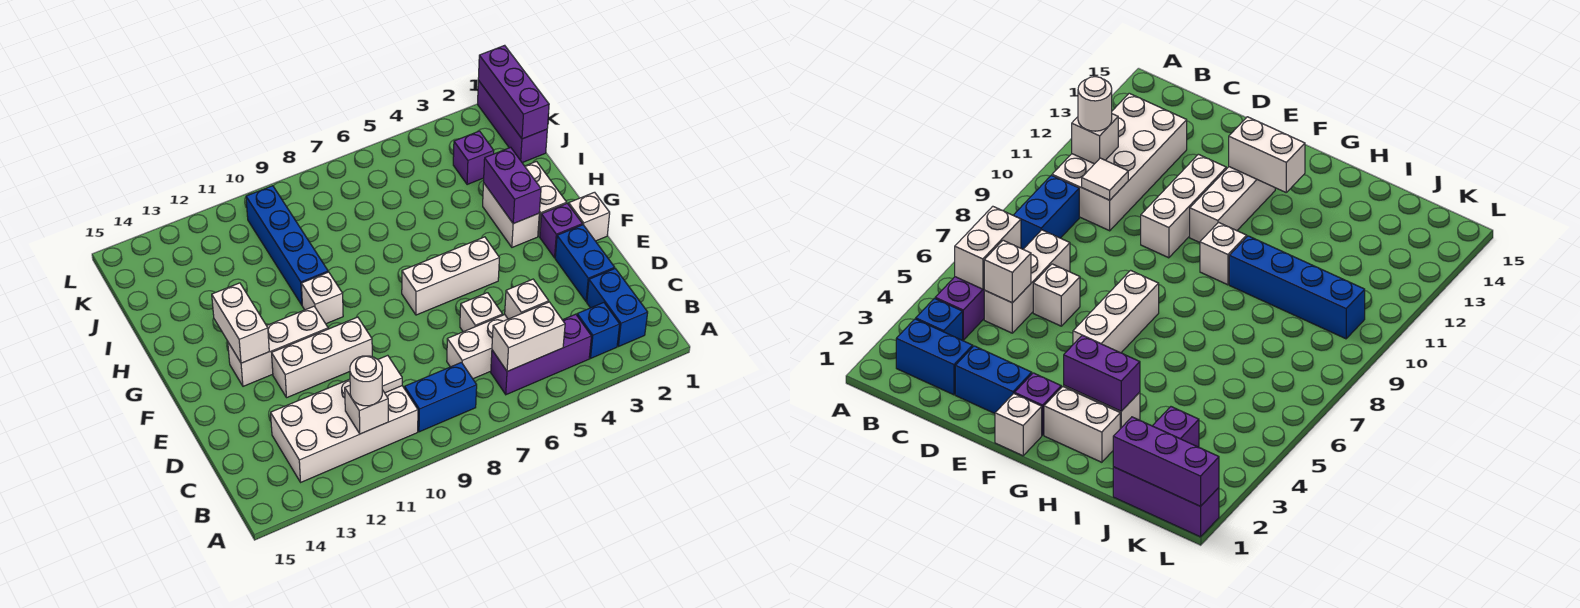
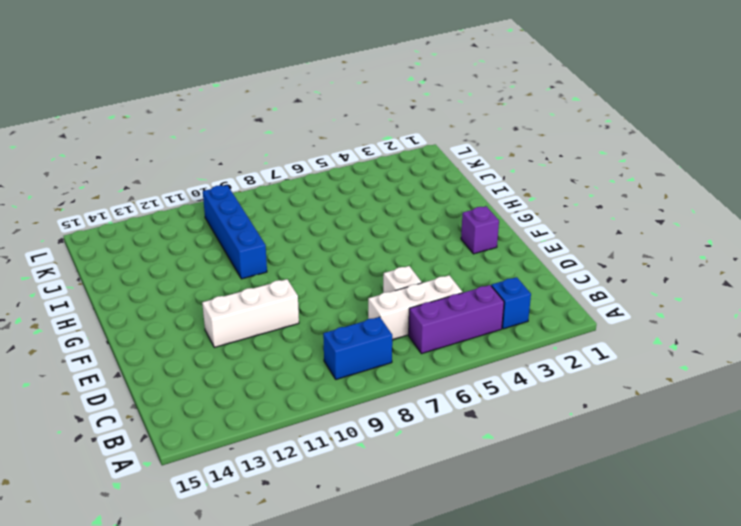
none -> blue 1x2 brick [587,269,648,347]
none -> white 2x4 brick [271,379,418,482]
none -> blue 1x2 brick [555,225,615,302]

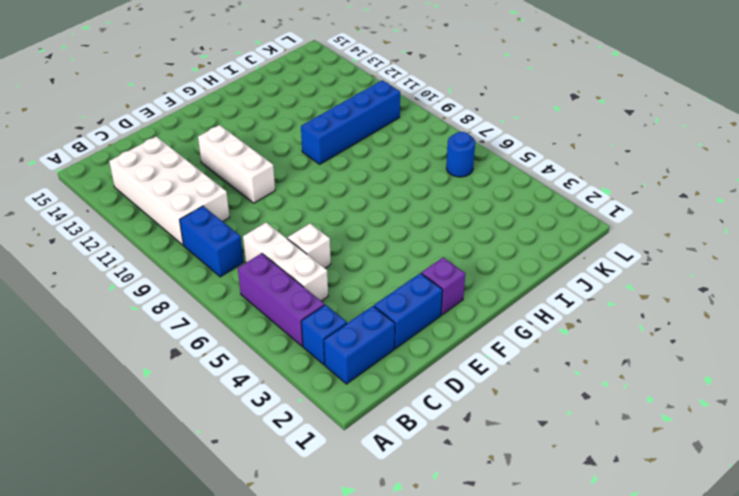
blue 1x1 round brick [446,132,475,177] -> none
none -> white 1x1 brick [569,192,610,241]
none -> white 1x3 brick [402,237,499,315]
none -> white 1x3 brick [228,306,328,386]

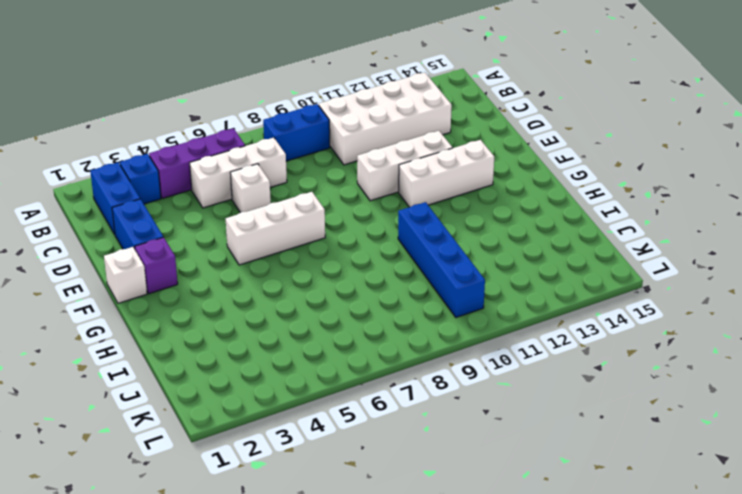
none -> white 1x2 brick [525,161,567,236]
none -> white 1x2 brick [483,183,539,247]
none -> white 1x1 brick [301,272,343,324]

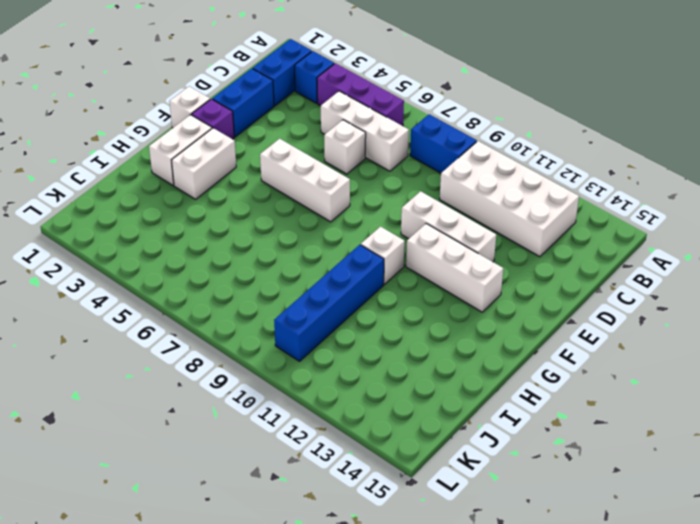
none -> purple 1x3 brick [478,80,547,163]
none -> purple 1x1 brick [453,131,494,185]
none -> white 1x2 brick [492,302,565,371]

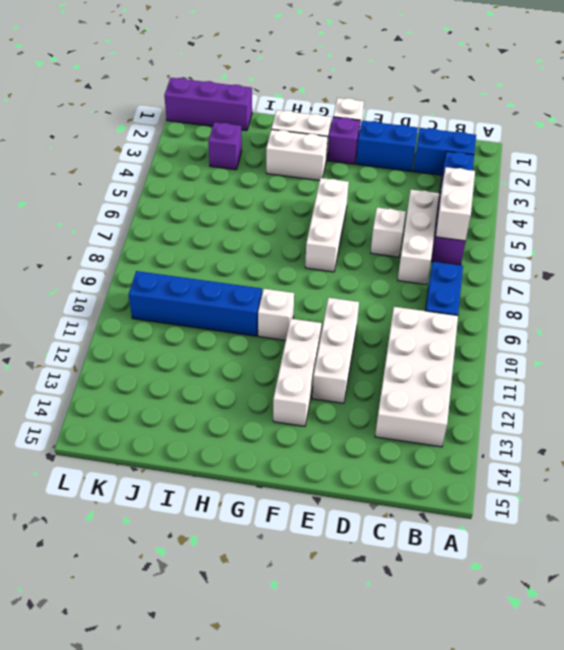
none -> white 1x1 brick [345,386,388,434]
none -> white 1x1 brick [505,279,549,319]
none -> white 1x1 tile [378,355,402,393]

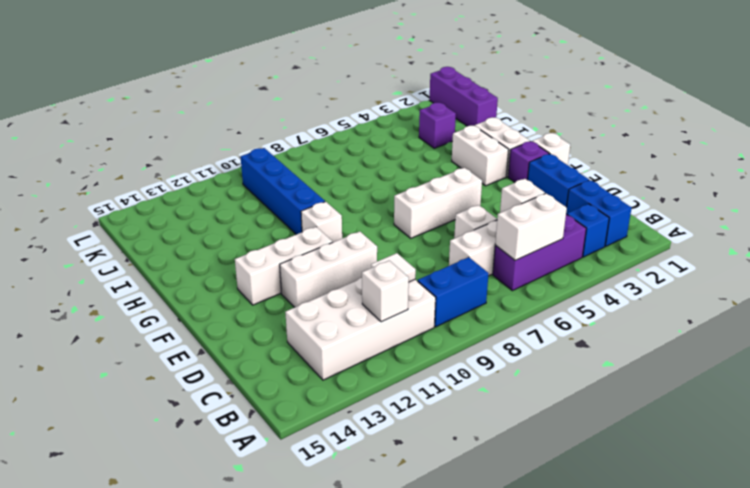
none -> white 1x2 brick [212,283,269,363]
none -> purple 1x2 brick [484,147,541,224]
none -> purple 1x3 brick [478,45,549,139]

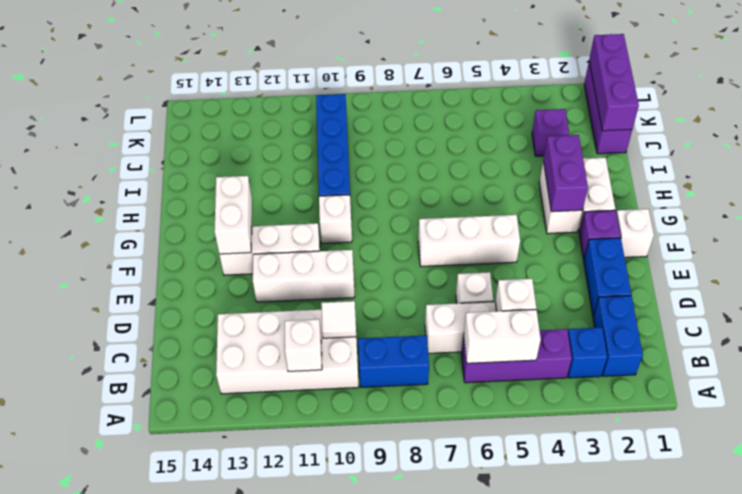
none -> white 1x1 round brick [350,356,382,406]

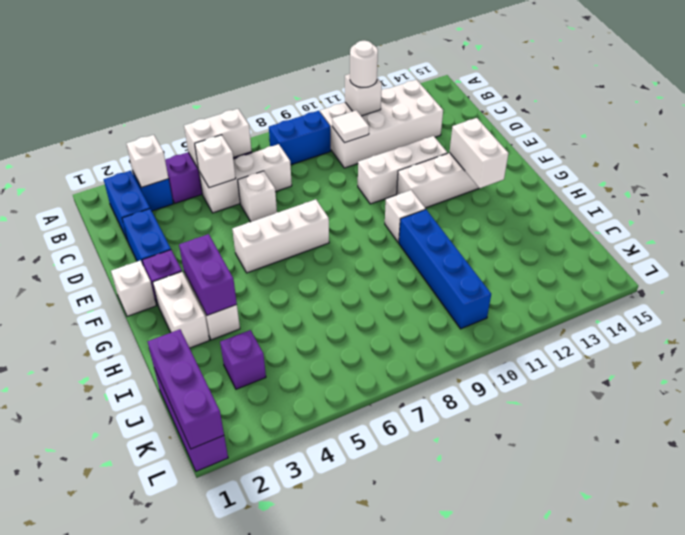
white 1x1 brick [126,135,169,187] -> none

